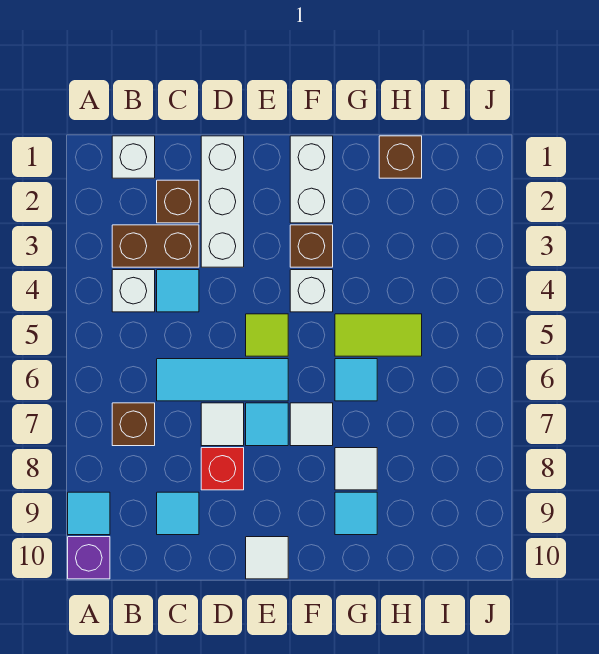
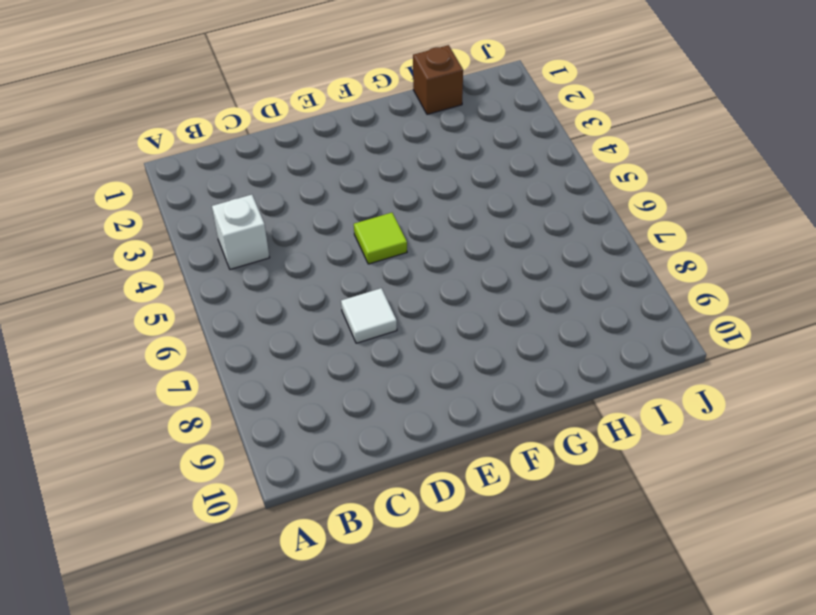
none -> cyan 1x1 tile [68,492,110,535]
none -> purple 1x1 brick [68,537,110,579]
none -> white 1x1 brick [112,136,155,178]

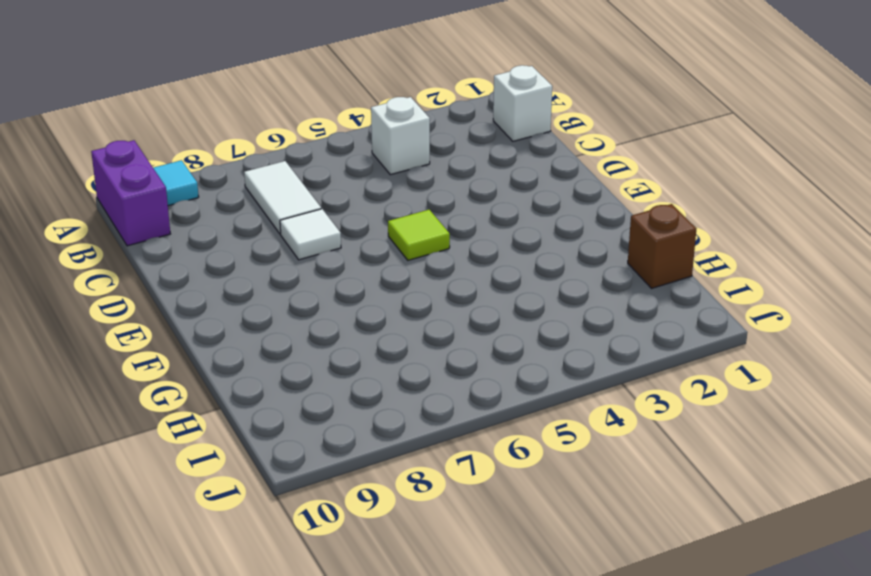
purple 1x2 brick [91,140,170,246] -> purple 1x1 brick [68,537,110,579]
white 1x2 tile [244,161,321,234] -> brown 1x1 brick [112,403,155,446]
none -> brown 1x2 brick [112,225,199,267]
none -> brown 1x1 brick [157,180,199,223]
none -> cyan 1x1 tile [157,270,199,312]

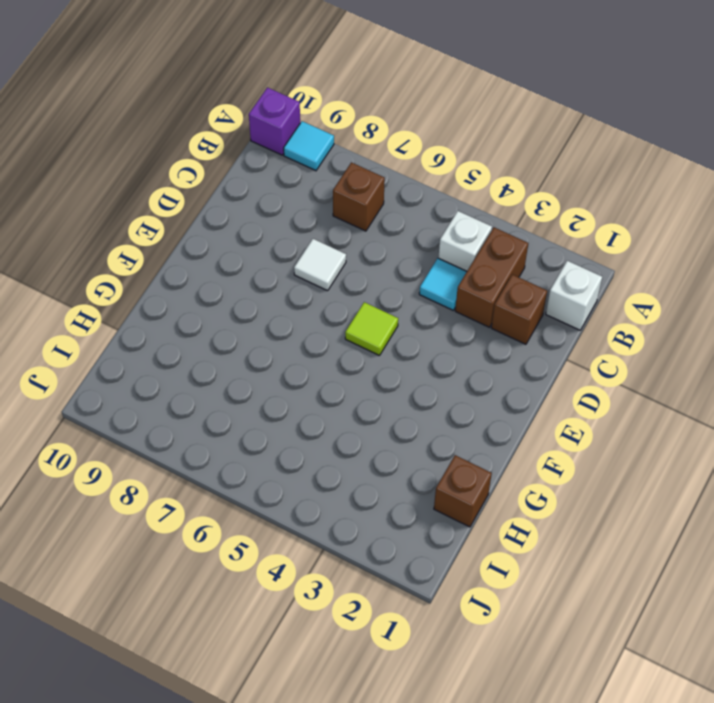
none -> cyan 1x3 tile [157,359,288,401]
none -> cyan 1x1 tile [157,492,199,535]
none -> white 1x3 brick [201,136,244,267]

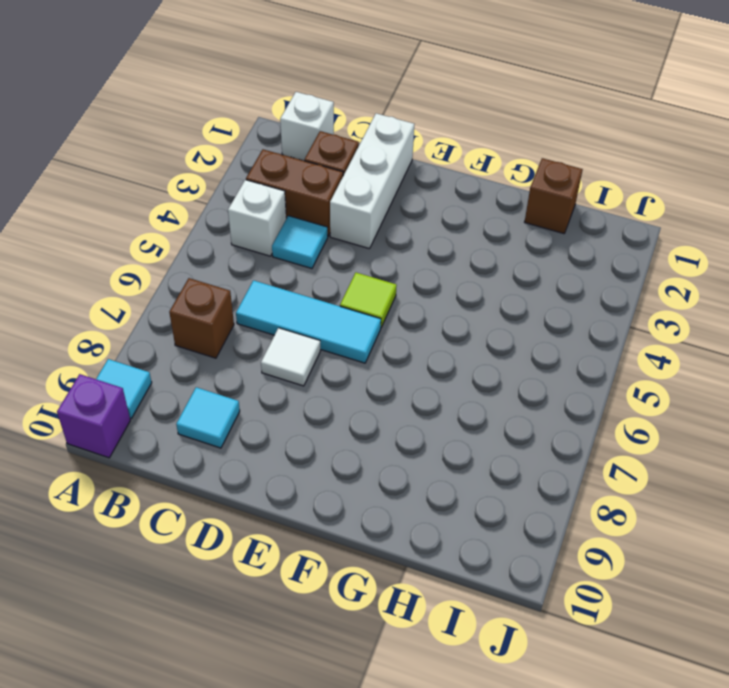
none -> red 1x1 brick [201,448,244,490]
none -> cyan 1x1 tile [246,403,288,446]
none -> white 1x1 tile [246,537,288,579]

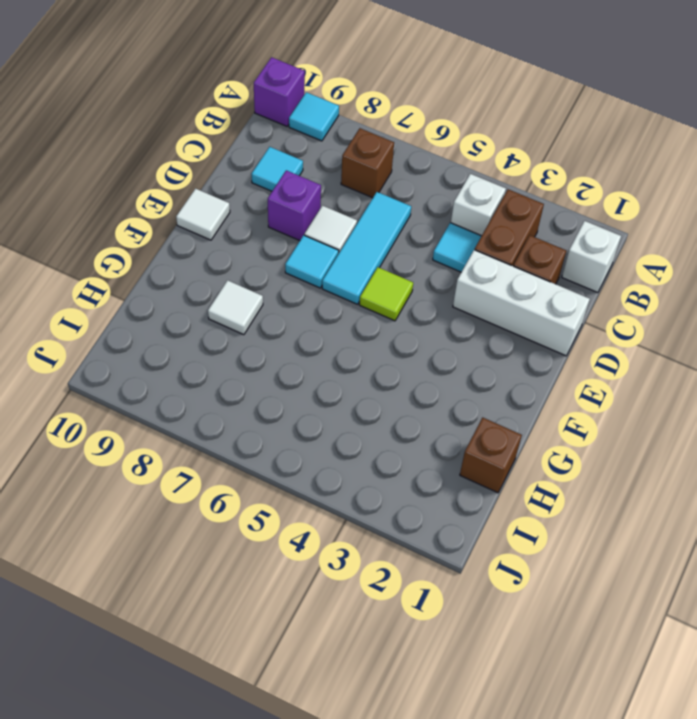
purple 1x1 brick [268,170,321,241] -> red 1x1 brick [201,448,244,490]
none -> white 1x2 brick [290,136,333,223]
none -> brown 1x1 brick [290,225,333,267]
none -> white 1x1 brick [290,270,333,312]

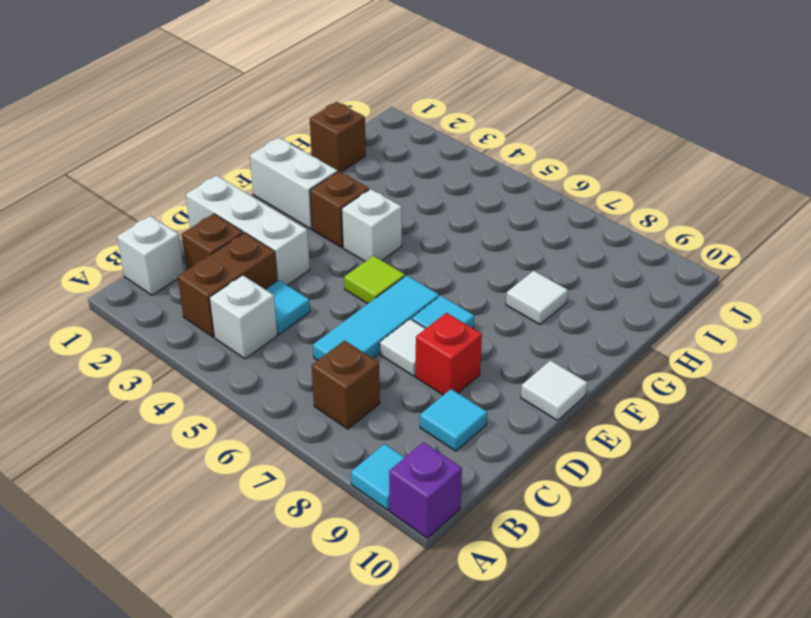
none -> white 1x1 tile [290,403,333,446]
none -> lime 1x2 tile [335,314,422,356]
none -> cyan 1x1 tile [335,359,377,401]

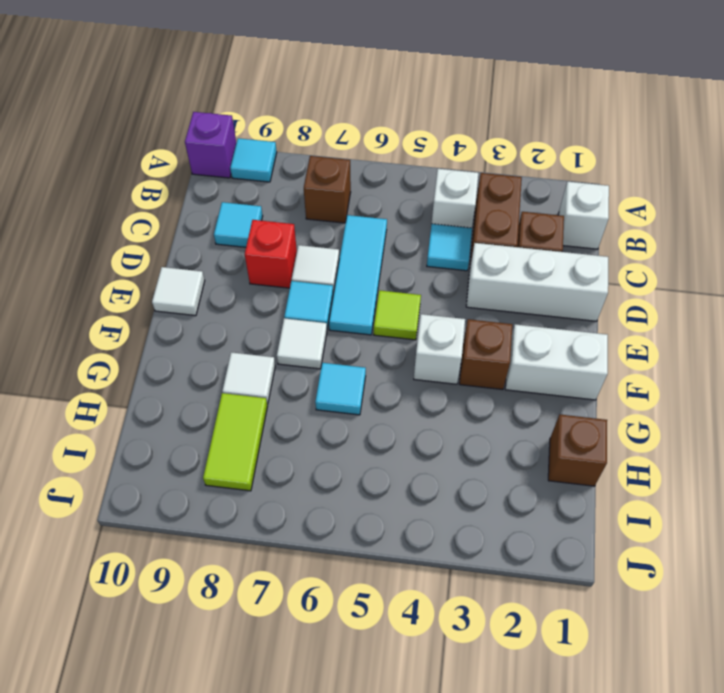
lime 1x2 tile [203,393,268,491] -> lime 1x2 tile moved to [335,314,422,356]
none -> cyan 1x1 tile [335,492,377,535]

